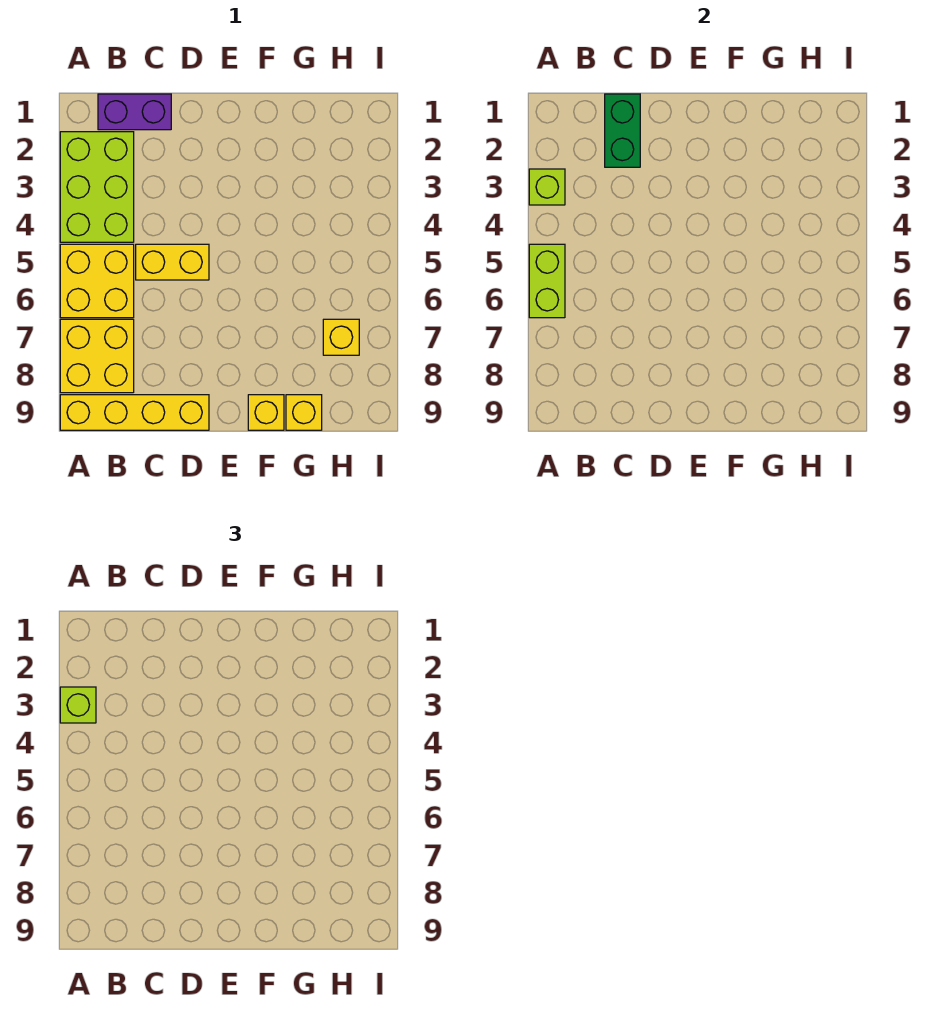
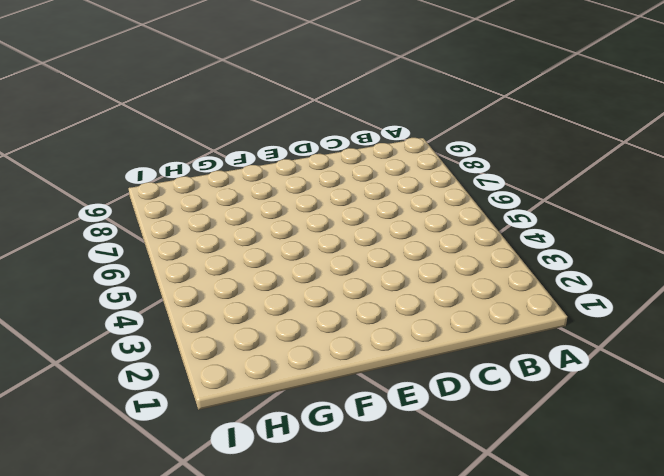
none -> lime 2x3 brick [60,132,134,242]
none -> yellow 2x2 brick [60,244,134,318]
none -> yellow 2x2 brick [60,319,134,393]

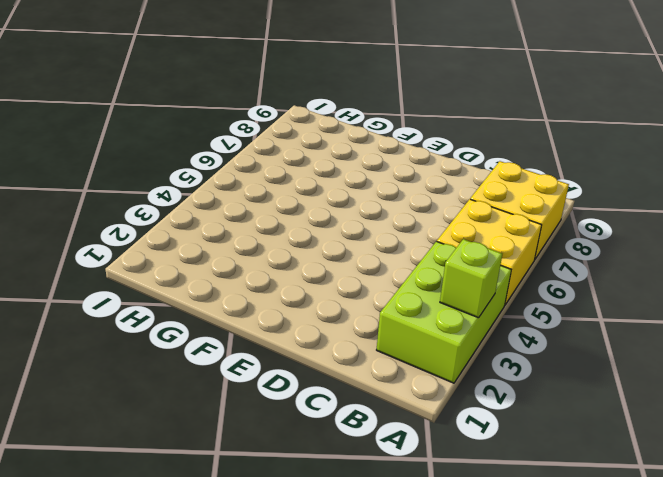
none -> yellow 1x4 brick [60,395,209,430]
none -> purple 1x2 brick [98,94,171,130]
none -> yellow 1x2 brick [136,244,209,280]

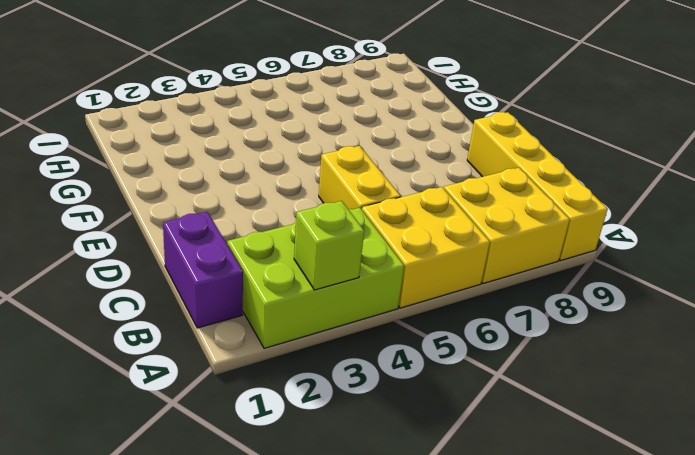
none -> yellow 1x1 brick [248,395,284,430]
none -> yellow 1x1 brick [286,395,322,430]
none -> yellow 1x1 brick [323,319,359,355]

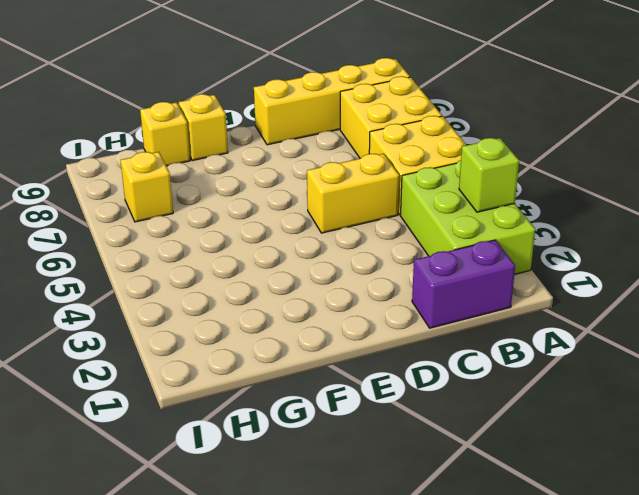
none -> lime 1x2 brick [529,244,565,318]
none -> green 1x2 brick [605,94,640,167]
none -> lime 1x1 brick [60,687,96,723]

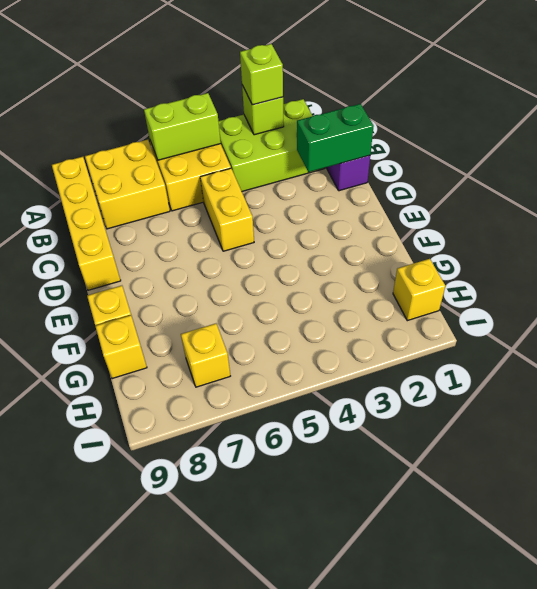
yellow 1x1 brick [393,259,445,321] -> none

